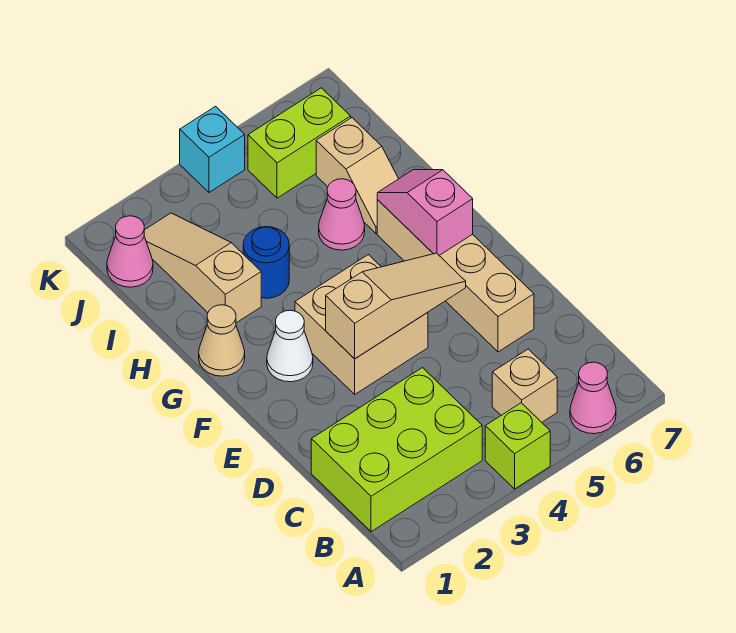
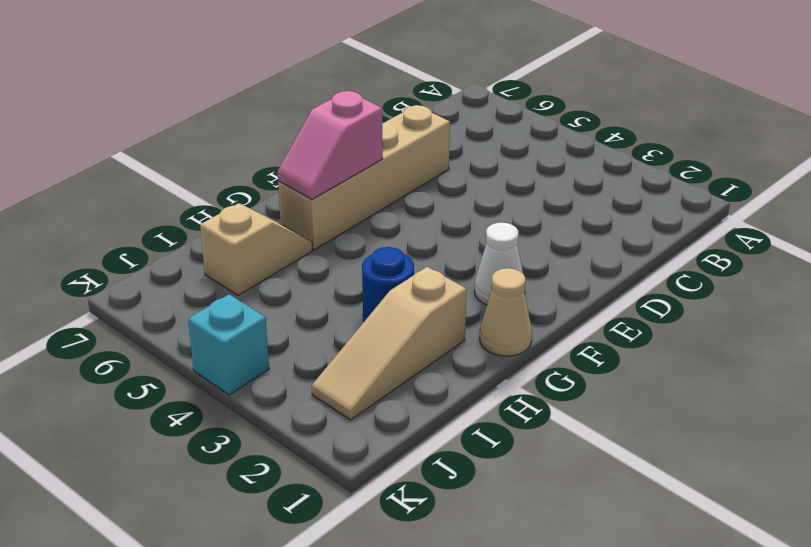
none -> lime 1x1 brick [485,403,550,489]
none -> pink 1x1 cone [570,362,616,434]
none -> lime 2x3 brick [311,368,482,532]

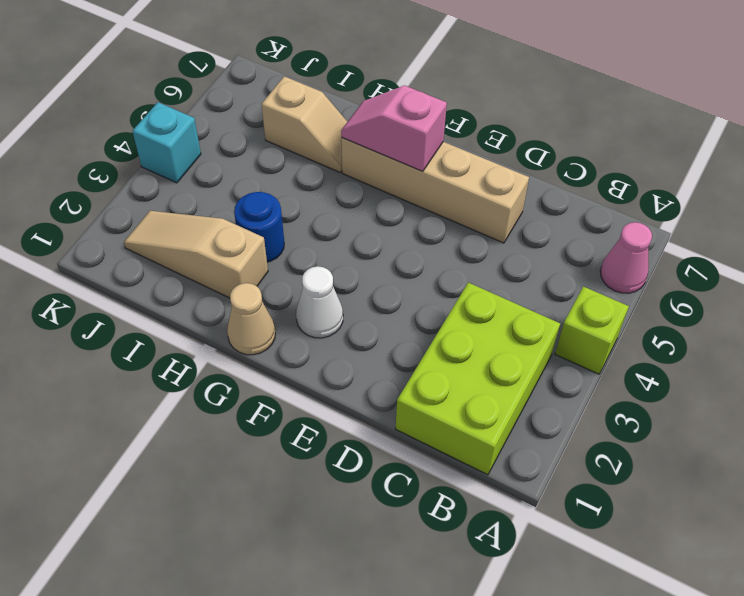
none -> tan 1x1 brick [492,349,557,422]
none -> tan 2x2 brick [295,255,428,394]
none -> pink 1x1 cone [319,179,365,250]

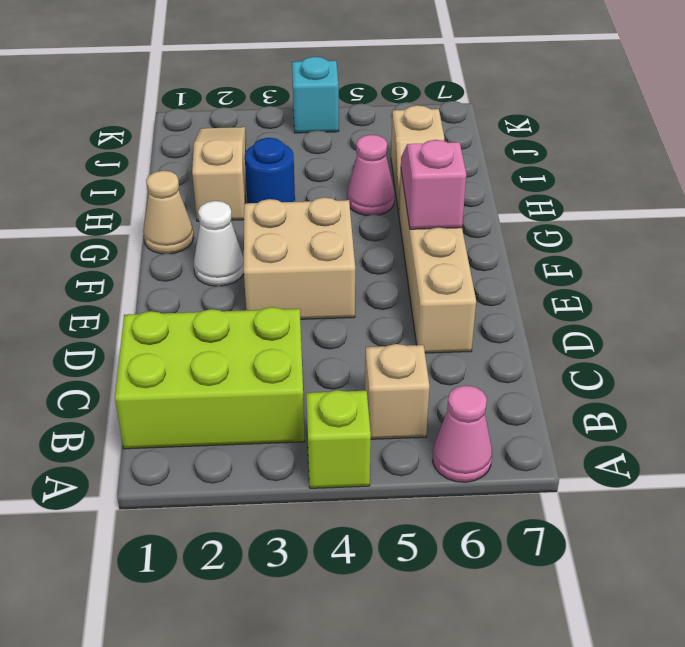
none -> pink 1x1 cone [107,216,153,287]
none -> lime 1x2 brick [248,88,351,198]
none -> tan 1x3 slope [326,253,466,359]

